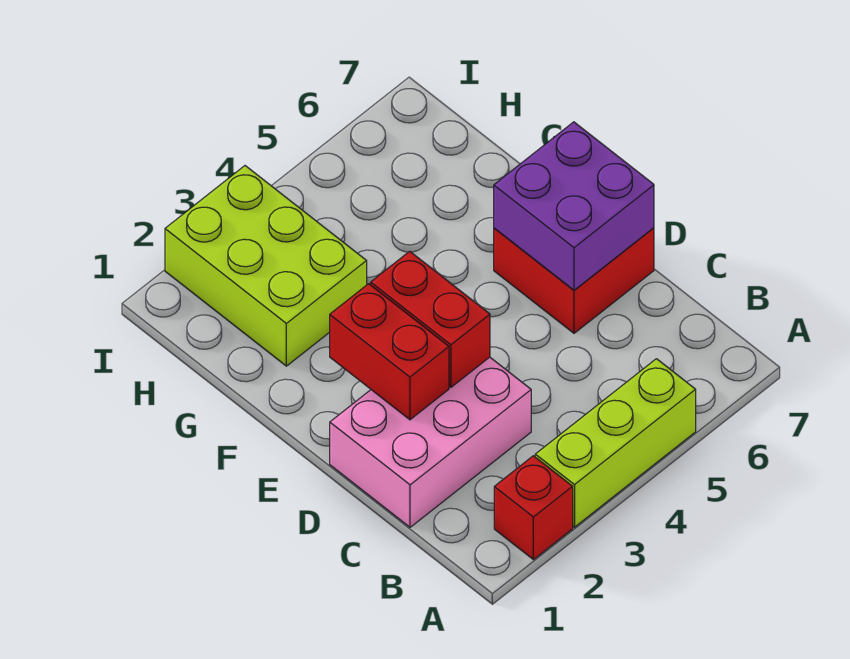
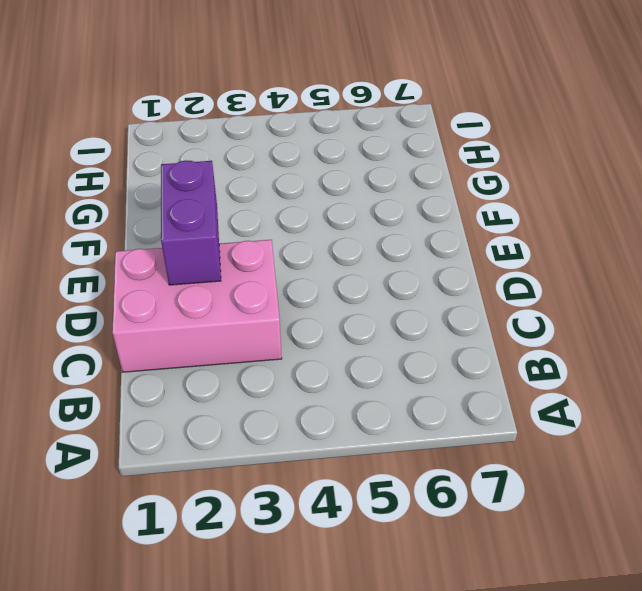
purple 1x2 brick [161,160,221,285] -> red 1x2 brick [330,284,449,420]
none -> red 1x1 brick [494,456,573,560]
none -> lime 1x3 brick [535,359,696,527]

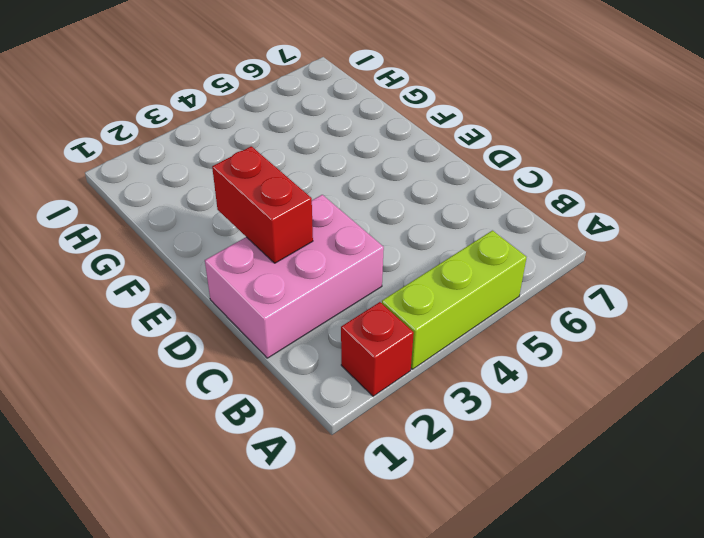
none -> red 2x2 brick [494,228,654,333]
none -> lime 2x3 brick [165,166,367,366]

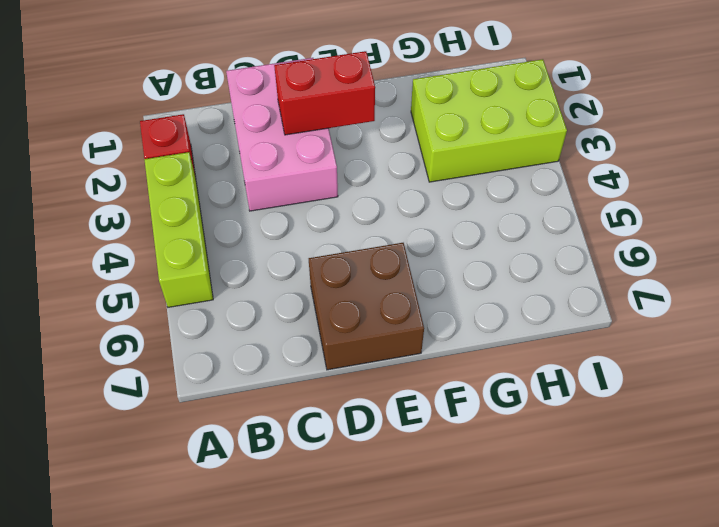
brown 2x2 brick [309,243,424,370] -> red 2x2 brick [494,228,654,333]
none -> red 1x2 brick [370,251,490,387]
none -> purple 2x2 brick [494,122,654,290]

